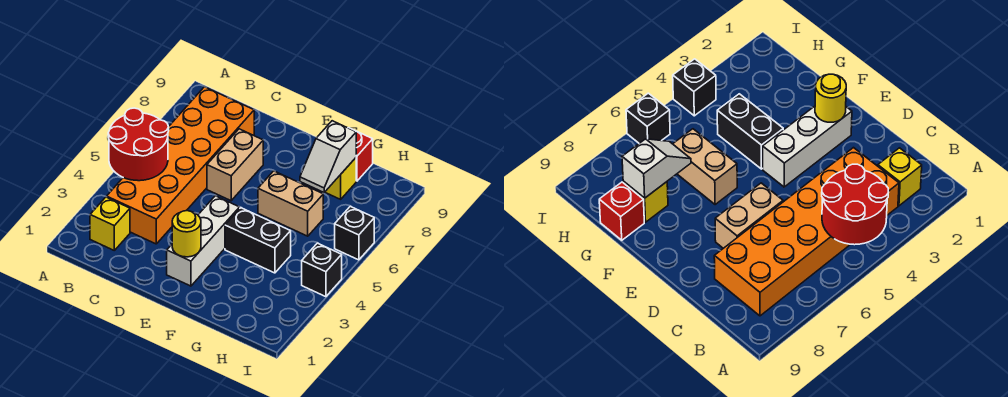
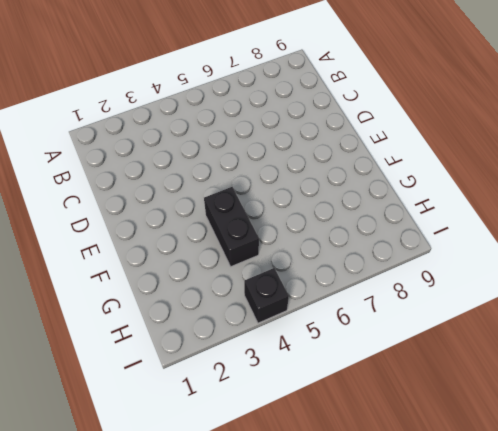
none -> yellow 1x1 brick [90,197,130,250]
none -> orange 2x6 brick [107,87,254,244]
none -> tan 1x2 brick [207,129,263,201]

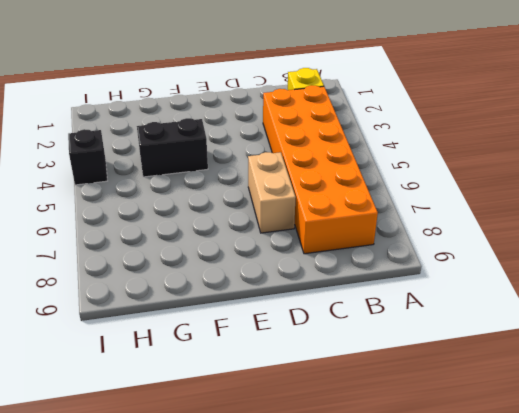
none -> white 1x3 brick [167,196,240,286]
none -> tan 1x2 brick [258,171,323,236]
none -> yellow 1x1 brick [325,158,356,199]

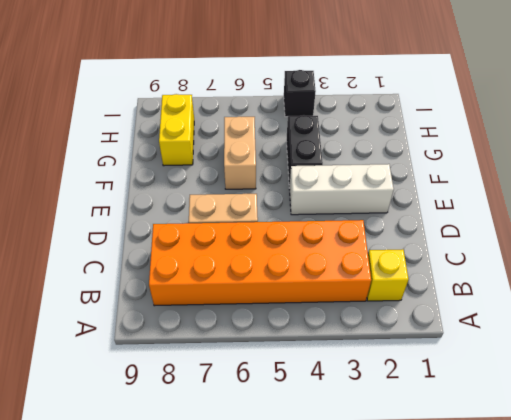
yellow 1x2 brick [159,94,194,166] -> yellow 1x1 brick [325,158,356,199]
none -> red 1x1 brick [349,128,373,181]
none -> black 1x1 brick [335,206,374,260]
none -> red 2x2 round brick [108,108,169,181]

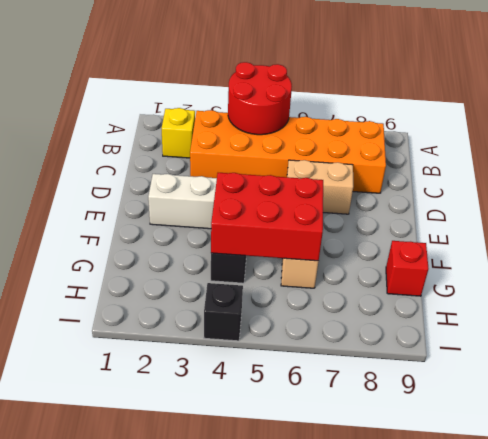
red 2x3 brick [211,173,323,261] -> none
none -> yellow 1x1 brick [325,158,356,199]
none -> black 1x1 brick [335,206,374,260]
none -> yellow 1x1 round brick [172,211,201,257]

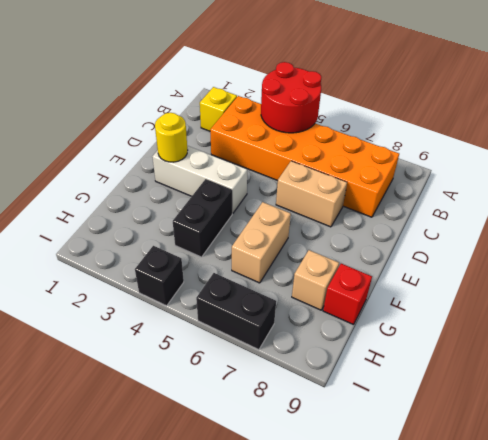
tan 1x1 brick [292,250,339,310] -> yellow 1x1 brick [325,158,356,199]
black 1x2 brick [196,273,276,350] -> black 1x1 brick [335,206,374,260]
none -> white 1x2 slope [300,121,356,192]

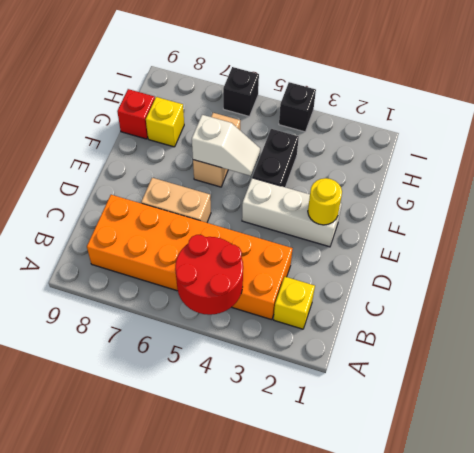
white 1x2 slope [192,115,260,176] -> white 1x2 slope moved to [300,121,356,192]

